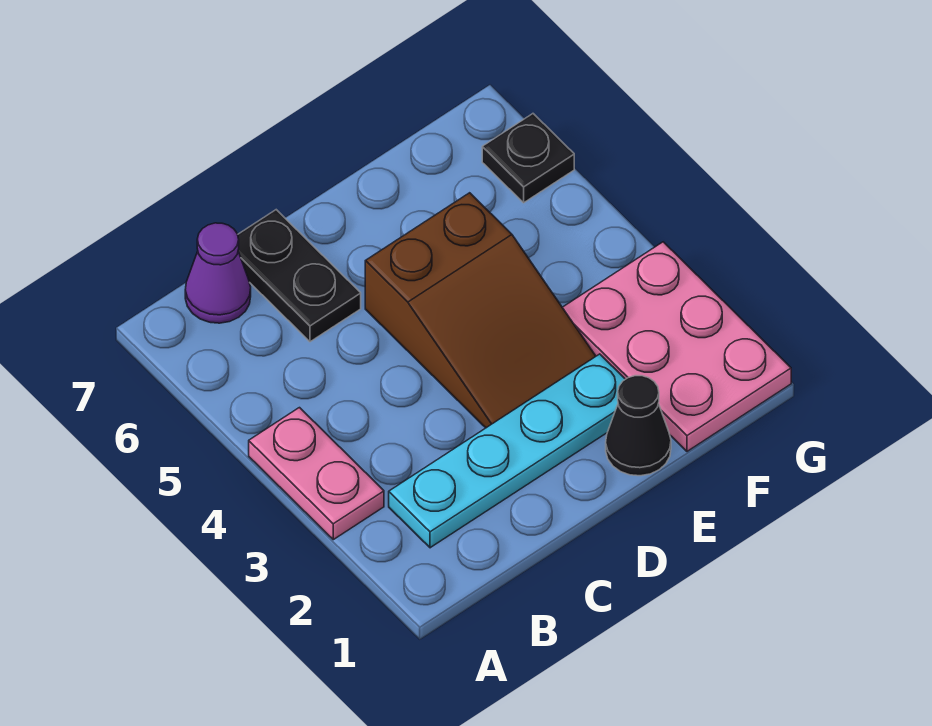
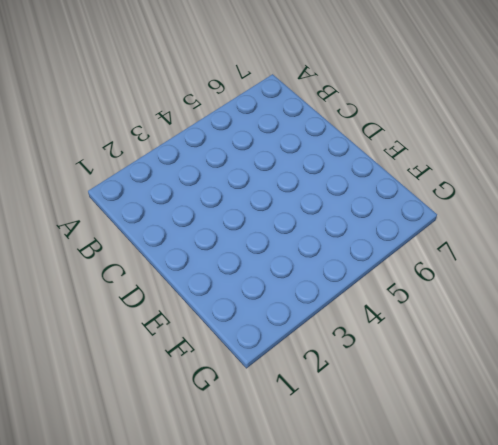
none -> pink 1x2 plate [249,408,384,540]
none -> cyan 1x4 plate [389,354,625,548]

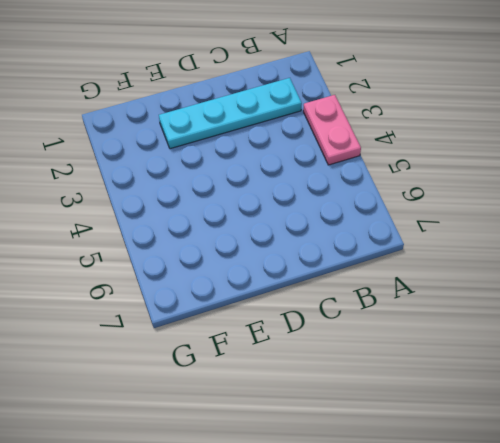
none -> purple 1x1 cone [185,223,251,323]
none -> black 1x2 plate [238,210,361,342]

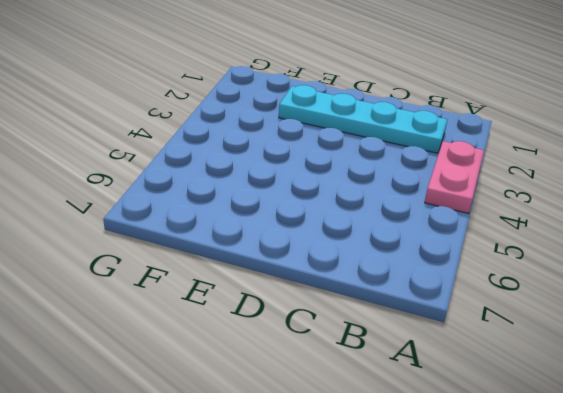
none -> purple 1x1 cone [185,223,251,323]
none -> black 1x2 plate [238,210,361,342]

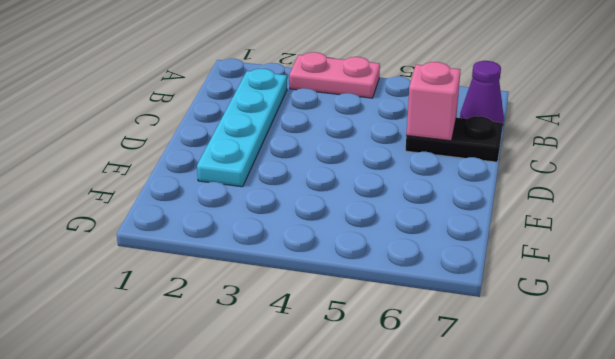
pink 1x1 brick [406,62,461,141] -> none
none -> brown 2x3 slope [365,193,596,428]
none -> black 1x1 cone [606,376,671,476]

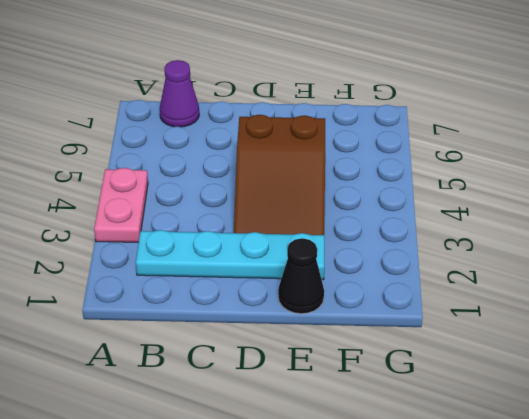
none -> black 1x2 plate [238,210,361,342]
none -> pink 2x3 plate [562,242,791,451]

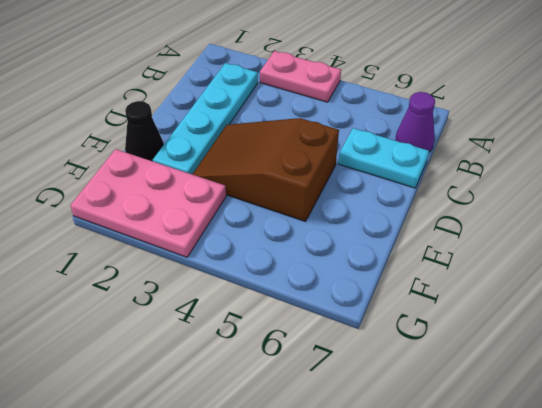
cyan 1x2 plate [338,128,429,188] -> black 1x2 plate [238,210,361,342]
none -> black 1x1 plate [482,114,574,203]

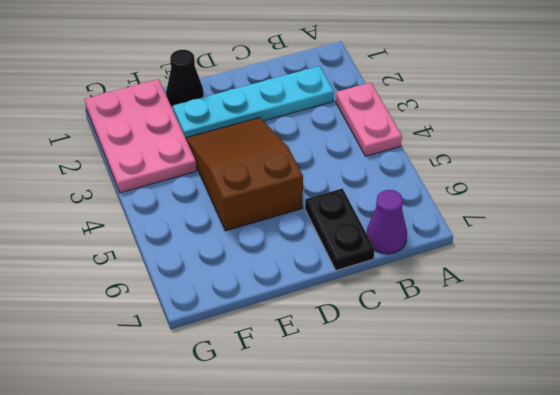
none -> black 1x1 plate [482,114,574,203]

